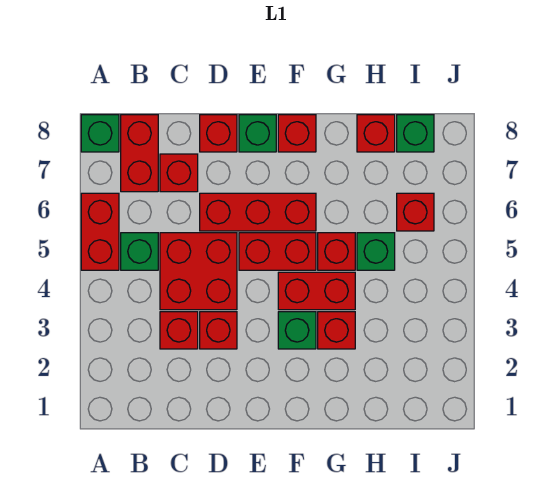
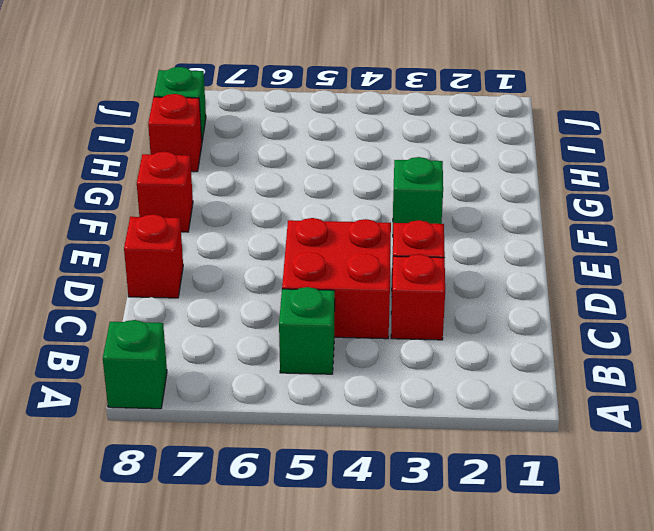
none -> red 1x2 brick [81,193,119,270]
none -> red 1x2 brick [121,115,158,192]
none -> red 1x1 brick [160,154,198,192]

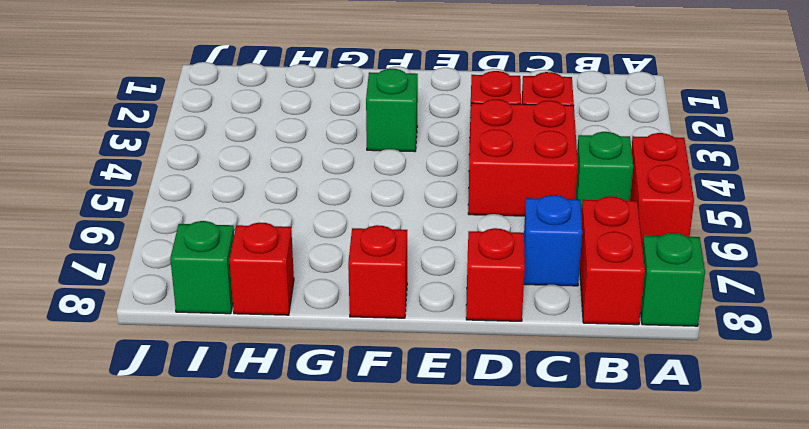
blue 1x1 brick [524,195,582,286] -> red 1x1 brick [160,154,198,192]
none -> red 1x3 brick [200,193,316,231]
none -> red 1x2 brick [239,233,316,270]
none -> green 1x1 brick [239,115,276,152]

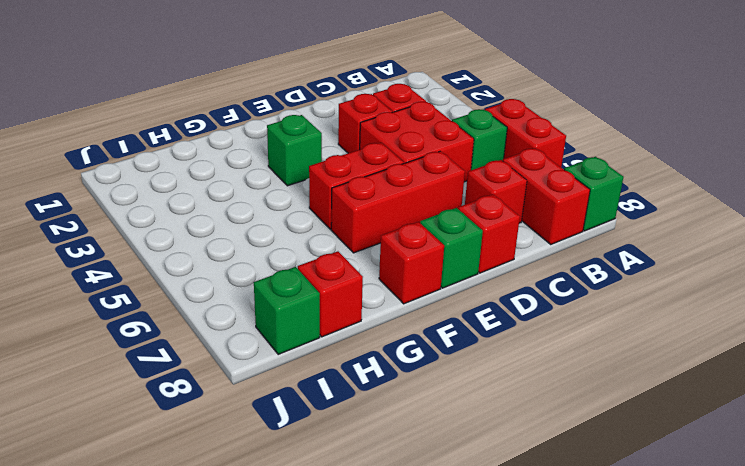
none -> red 1x2 brick [278,272,355,310]
none -> red 1x1 brick [318,312,355,349]
none -> red 1x1 brick [318,233,355,270]

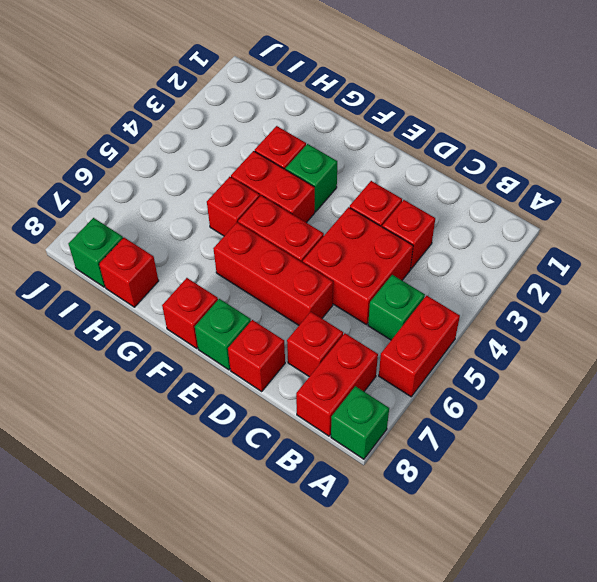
none -> green 1x1 brick [357,233,395,270]
none -> red 1x1 brick [397,193,434,231]

